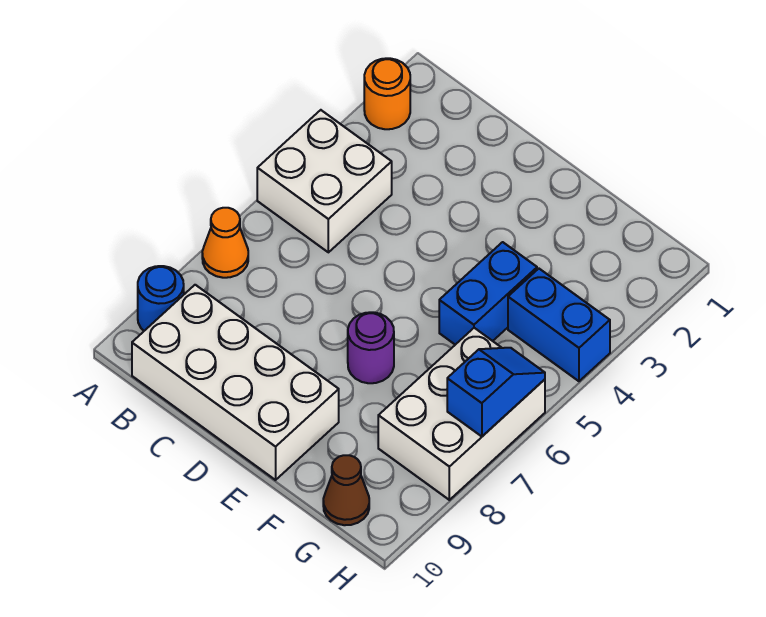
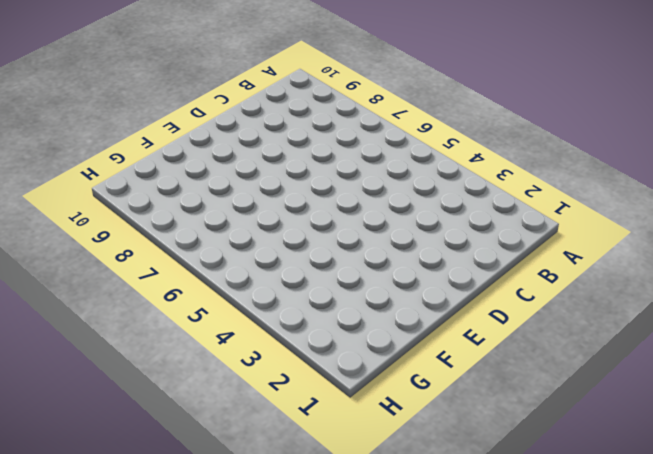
none -> orange 1x1 round brick [364,58,410,129]
none -> white 2x2 brick [257,110,392,252]

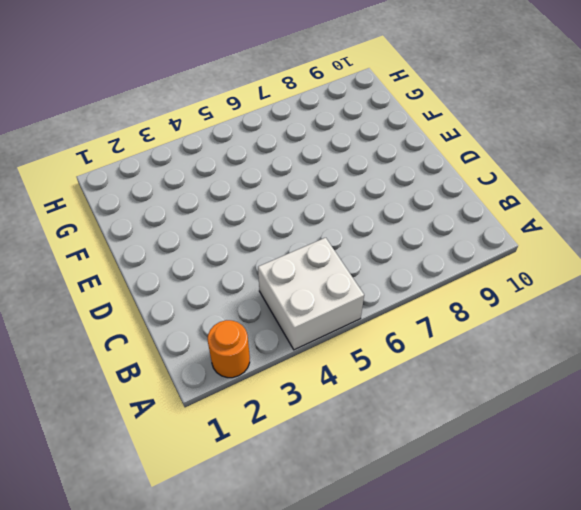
none -> orange 1x1 cone [202,208,248,278]
none -> blue 1x1 round brick [138,266,184,331]

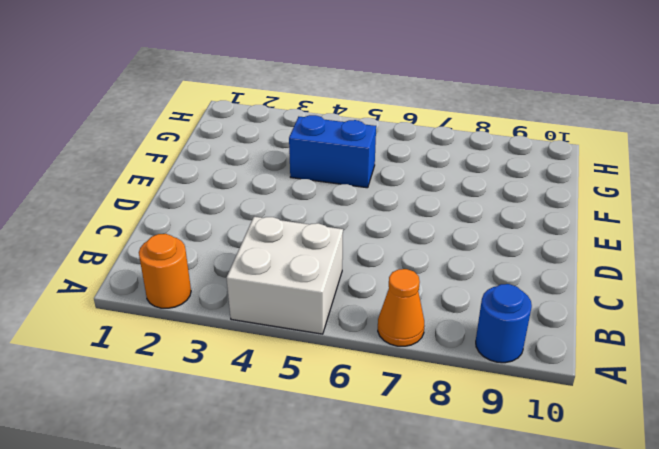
none -> white 2x4 brick [132,285,339,480]
none -> purple 1x1 round brick [348,312,394,383]

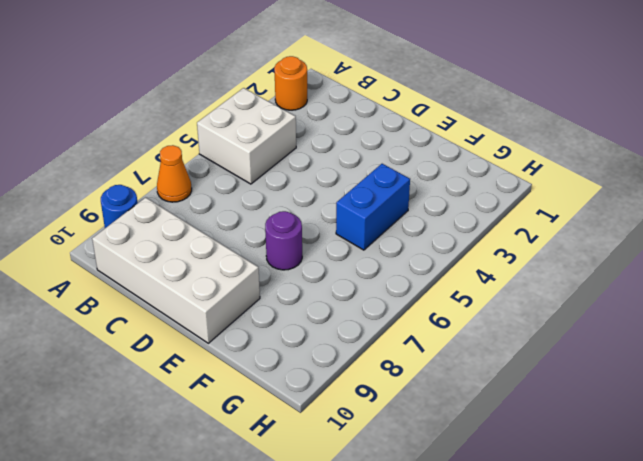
none -> blue 1x2 brick [508,269,610,381]
none -> white 2x3 brick [378,328,545,500]

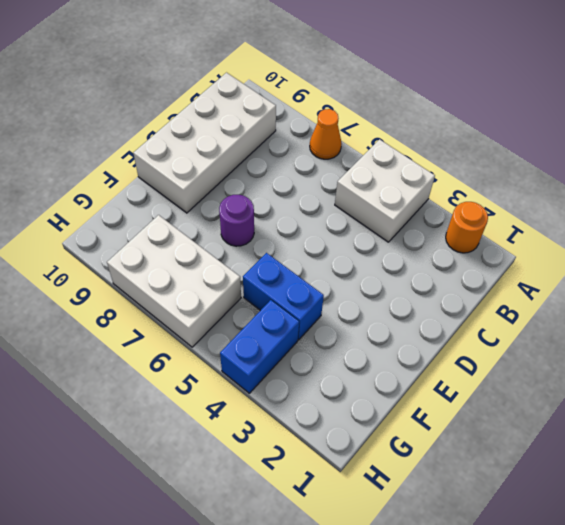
none -> blue 1x1 round brick [138,266,184,331]
none -> brown 1x1 cone [323,455,369,525]

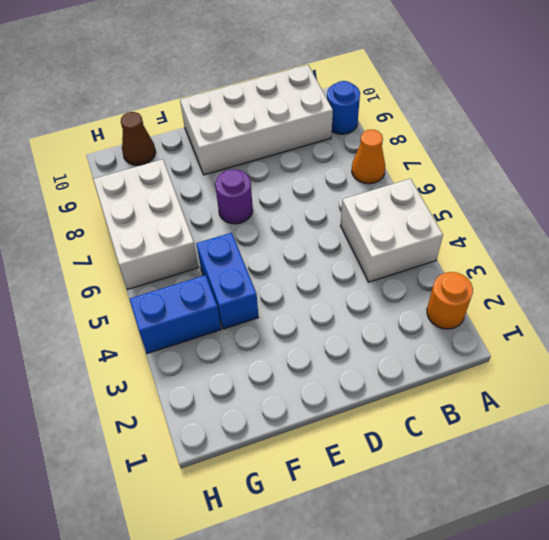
none -> blue 1x2 slope [447,348,545,436]

